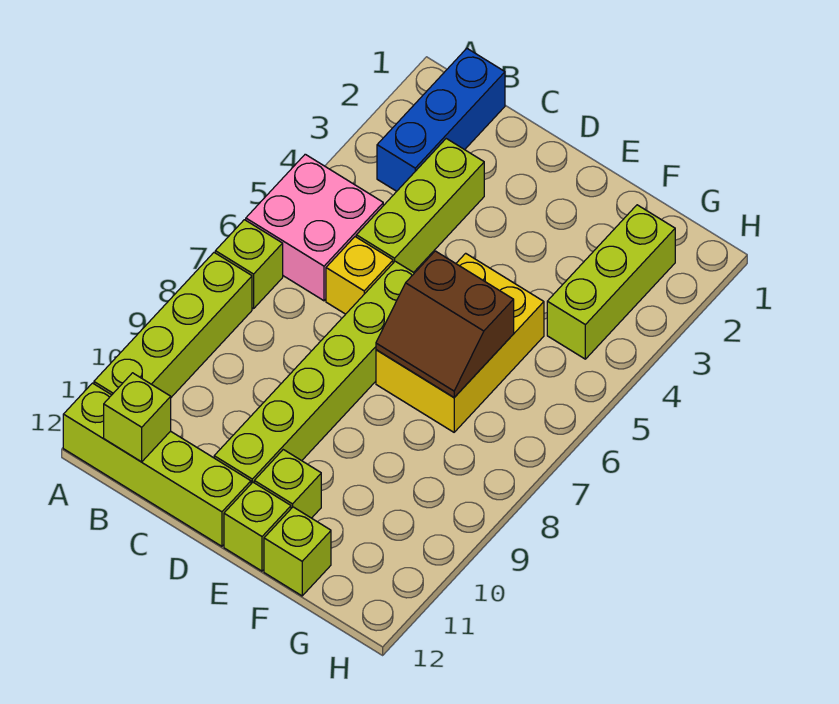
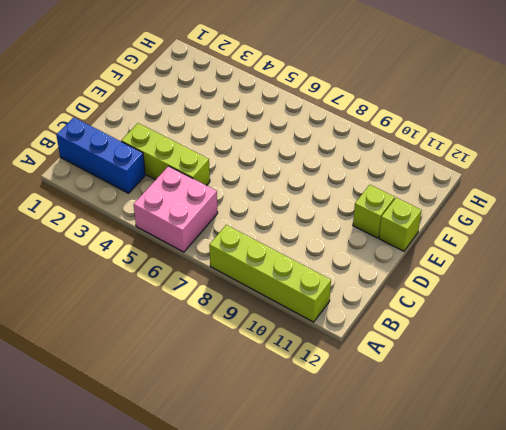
none -> lime 1x1 brick [215,220,283,309]
none -> lime 1x4 brick [63,383,251,546]
none -> yellow 1x1 brick [326,237,393,314]

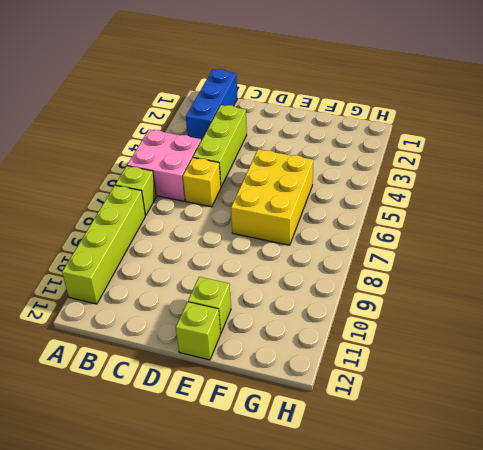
none -> lime 1x4 brick [63,383,251,546]
none -> lime 1x6 brick [214,261,414,484]
none -> lime 1x1 brick [264,507,331,596]

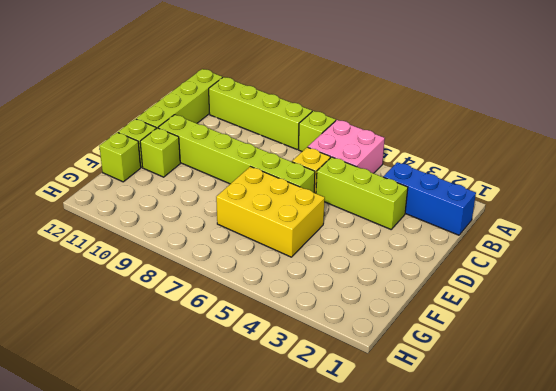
none -> lime 1x3 brick [547,205,675,359]
none -> lime 1x1 brick [104,373,171,462]
none -> brown 2x2 slope [376,251,514,397]

